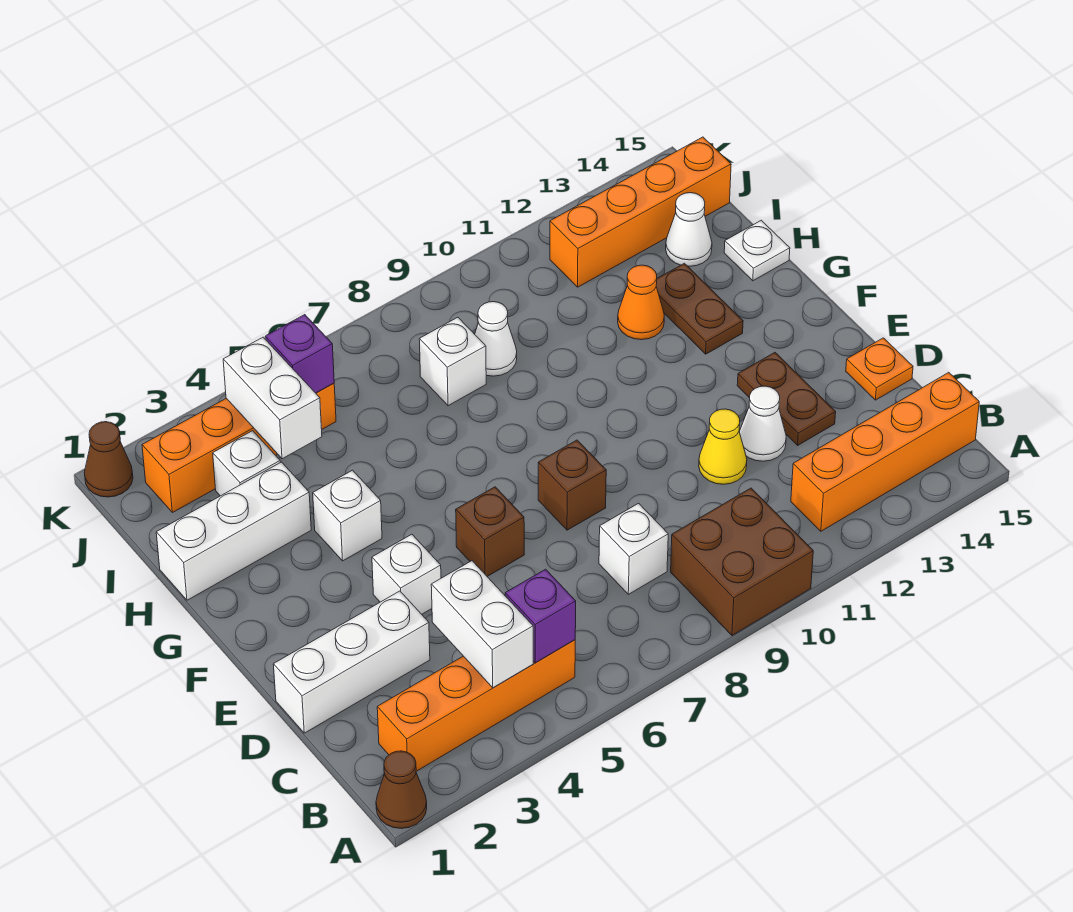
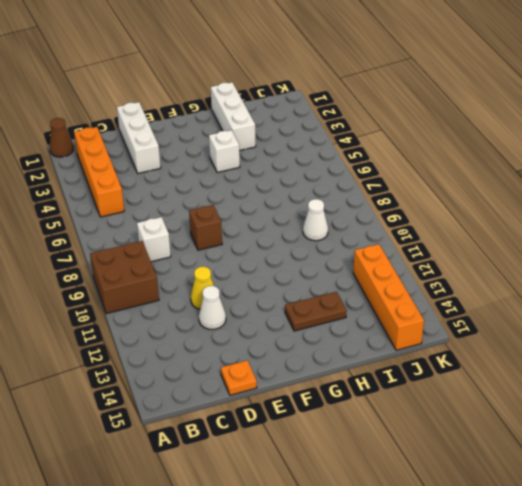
none -> orange 1x4 brick [791,372,979,531]
none -> brown 1x2 plate [737,353,836,445]
none -> white 1x1 brick [372,534,441,614]

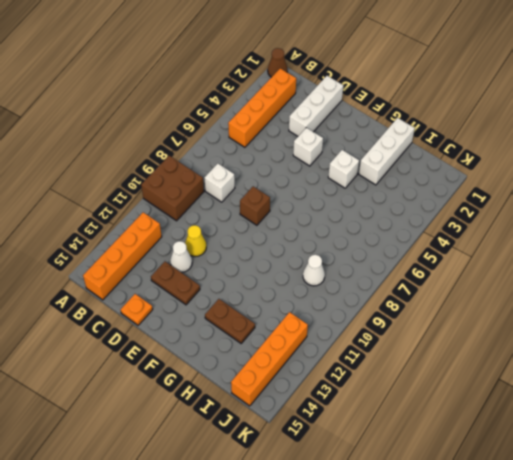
none -> brown 1x1 brick [456,487,524,576]
none -> orange 1x1 cone [618,265,664,340]
none -> white 1x1 plate [724,220,790,281]

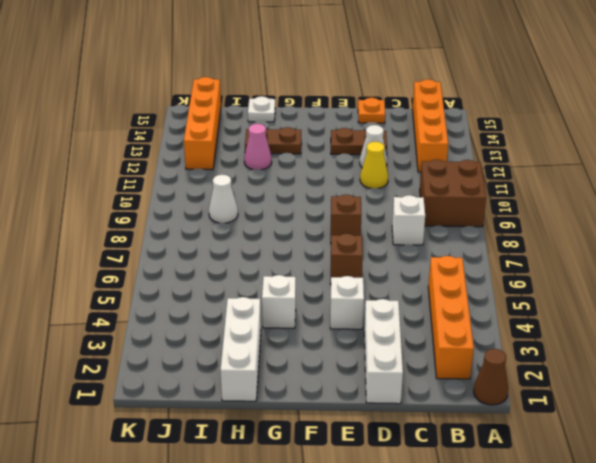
pink 1x1 cone [244,124,272,170] -> orange 1x1 cone [618,265,664,340]
none -> white 1x1 brick [213,431,280,496]
none -> white 1x1 brick [419,317,486,406]
none -> white 1x1 cone [666,193,712,266]

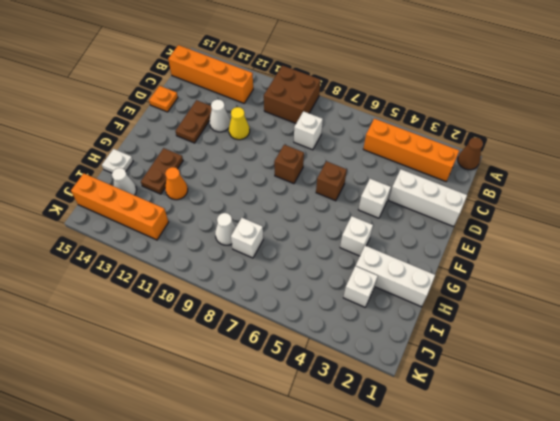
none -> orange 1x4 brick [142,383,336,513]
none -> brown 1x1 cone [84,422,133,497]
none -> white 1x2 brick [431,561,533,688]

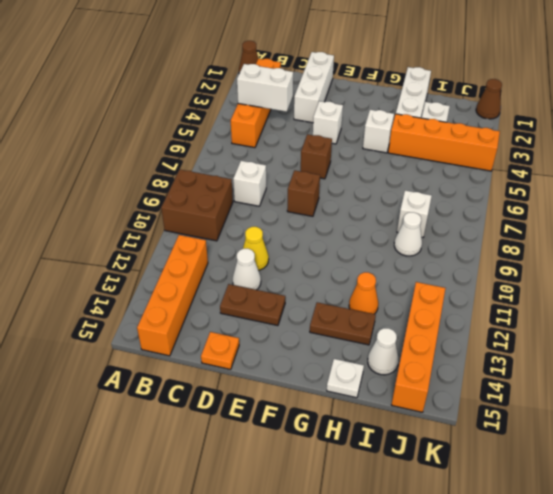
orange 1x4 brick [388,114,500,171] -> orange 1x4 brick turned to [142,383,336,513]
none -> purple 1x1 brick [505,569,576,663]
none -> white 1x2 brick [223,337,322,459]
none -> purple 1x1 brick [265,315,334,393]

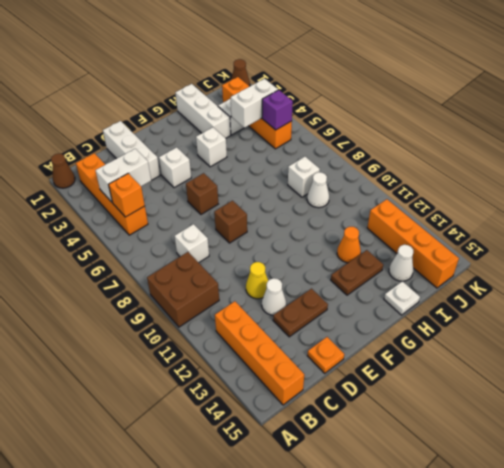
orange 1x1 brick [109,173,145,217] -> purple 1x1 brick [505,569,576,663]

